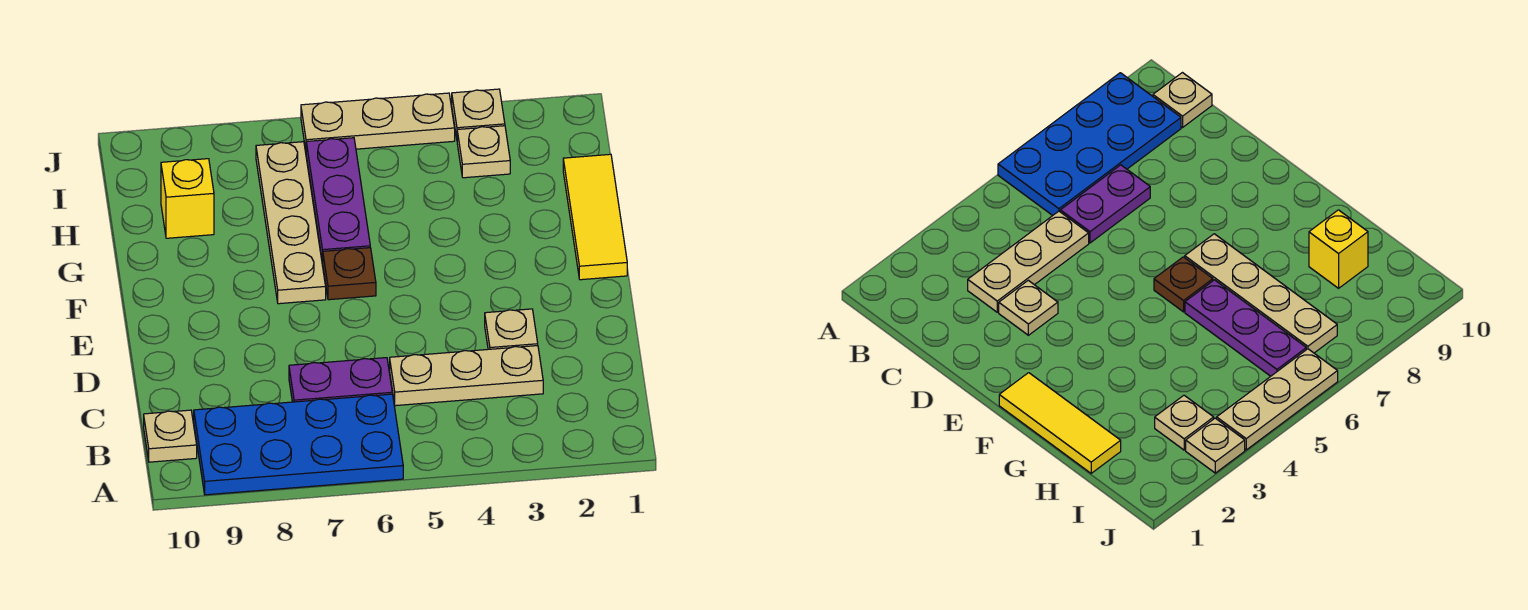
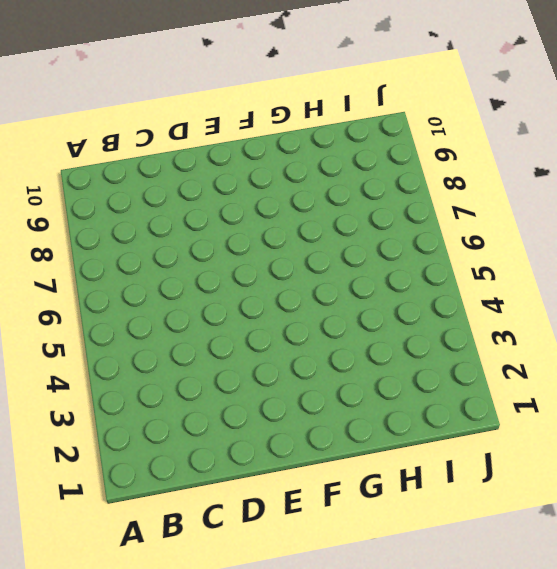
none -> blue 2x4 plate [194,394,403,495]
none -> tan 1x1 plate [144,410,197,462]
none -> tan 1x3 plate [390,346,543,406]

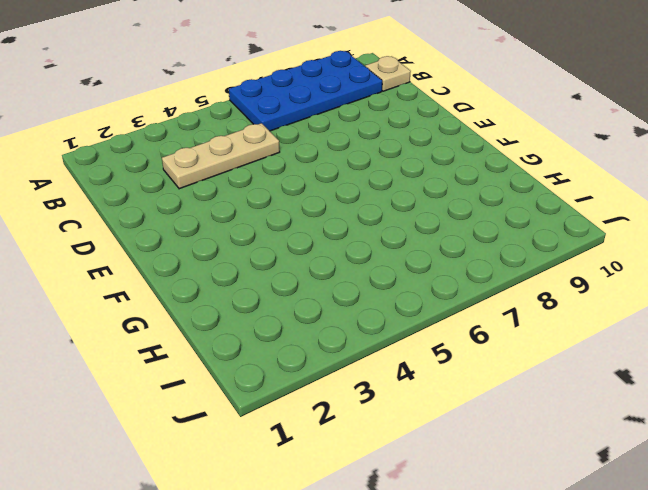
none -> purple 1x2 plate [289,358,392,402]
none -> tan 1x1 plate [485,309,538,349]
none -> yellow 1x3 tile [563,154,627,280]

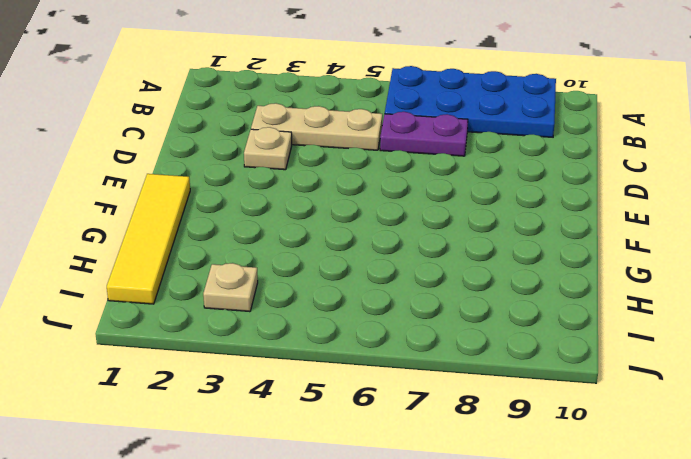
yellow 1x4 tile [107,174,190,304] -> yellow 1x3 tile [563,154,627,280]
none -> tan 1x1 plate [144,410,197,462]
none -> brown 1x1 plate [323,248,376,300]
none -> tan 1x4 plate [256,142,326,304]

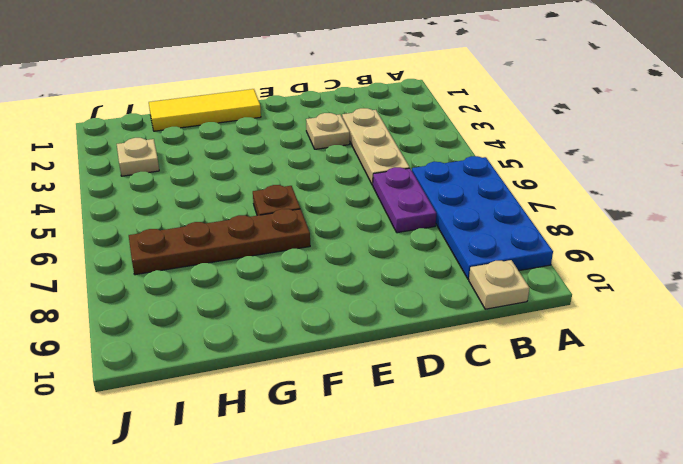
brown 1x4 plate [129,209,310,275] -> tan 1x4 plate [256,142,326,304]
none -> purple 1x3 plate [306,138,370,263]
none -> yellow 1x1 brick [161,159,214,238]
none -> tan 1x1 plate [451,89,505,138]

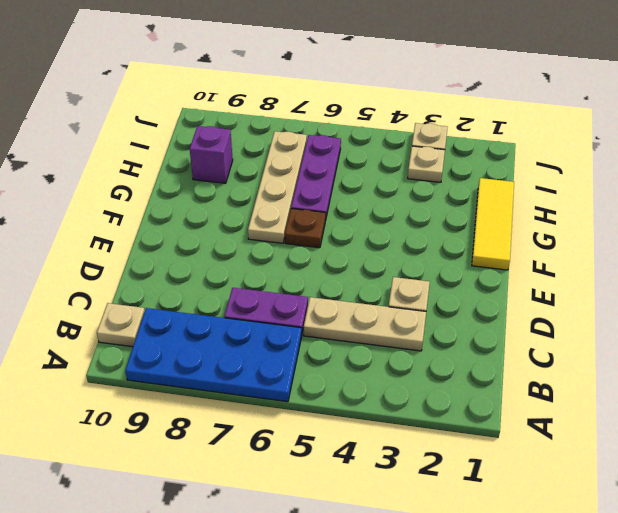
purple 1x1 brick [190,126,233,183] -> yellow 1x1 brick [161,159,214,238]
none -> tan 1x3 plate [301,93,455,149]

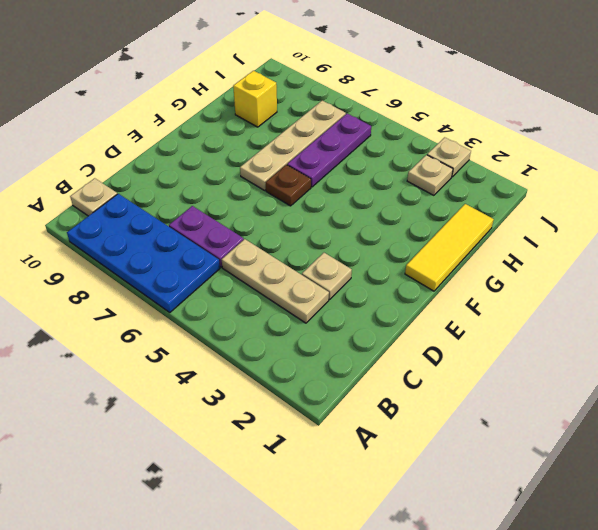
none -> tan 1x3 plate [301,93,455,149]

